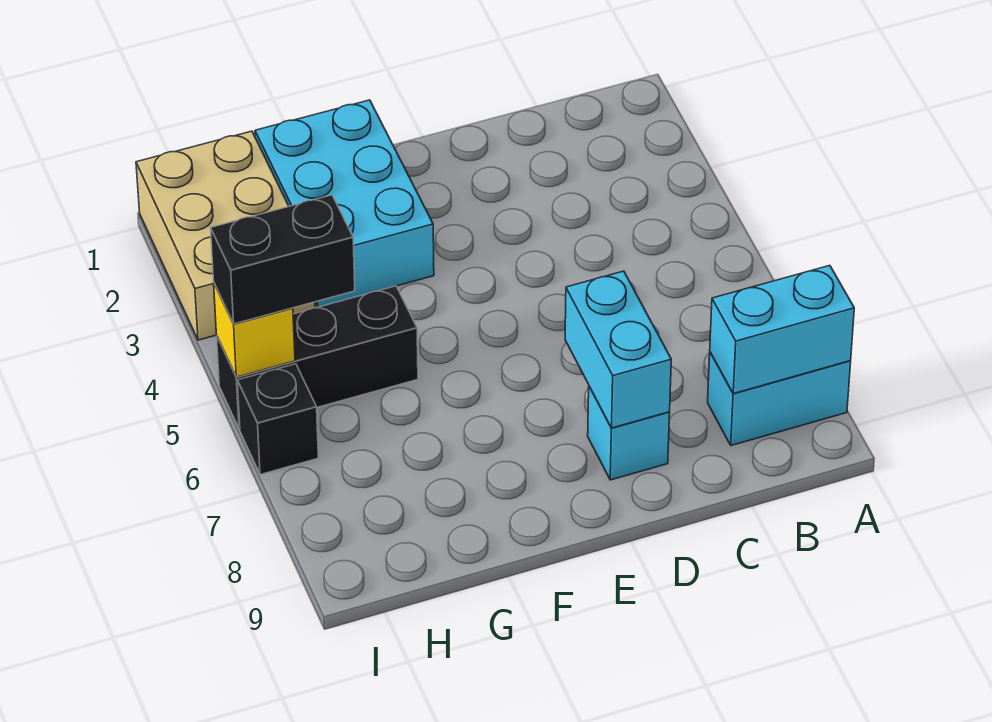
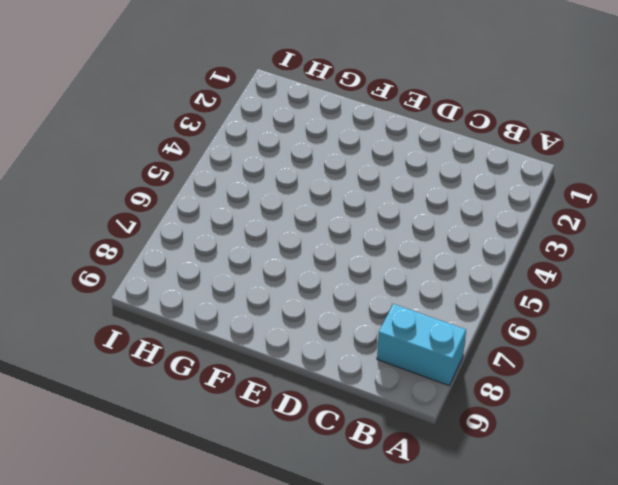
none -> cyan 1x1 brick [588,387,670,480]
none -> cyan 2x3 brick [255,100,434,307]

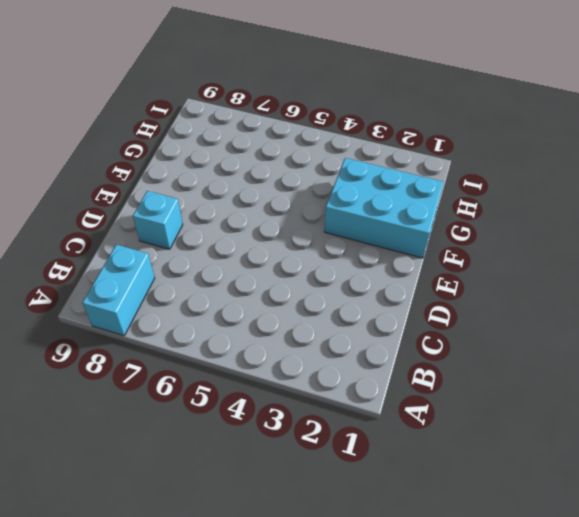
none -> black 1x3 brick [217,286,418,429]
none -> tan 2x3 brick [136,131,315,340]

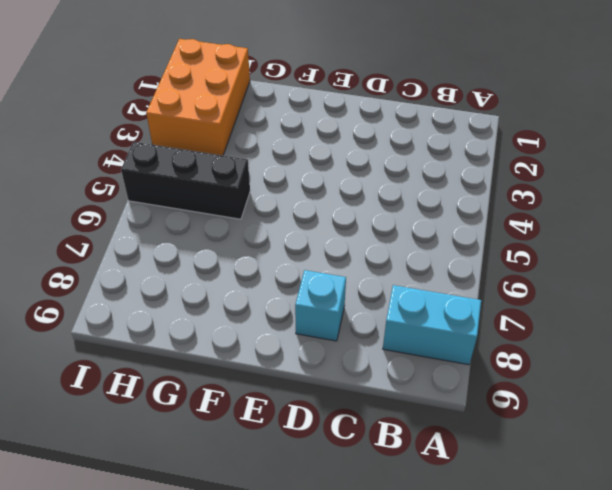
orange 2x3 brick [146,39,250,156] -> tan 2x3 brick [136,131,315,340]
none -> cyan 2x3 brick [255,100,434,307]
none -> black 1x1 brick [237,364,318,475]

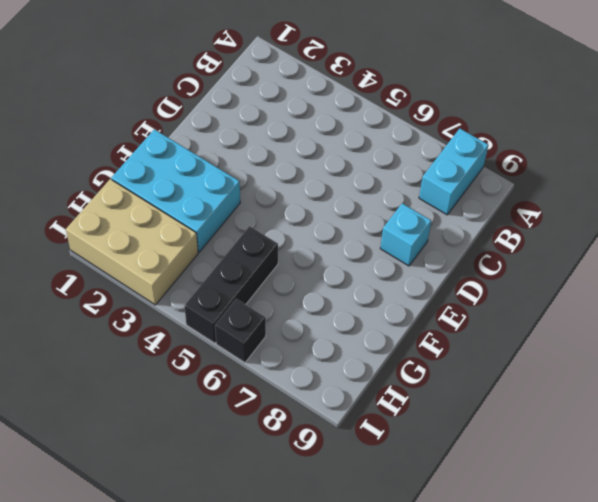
none -> cyan 1x2 brick [710,265,854,394]
none -> cyan 1x2 brick [565,271,671,428]

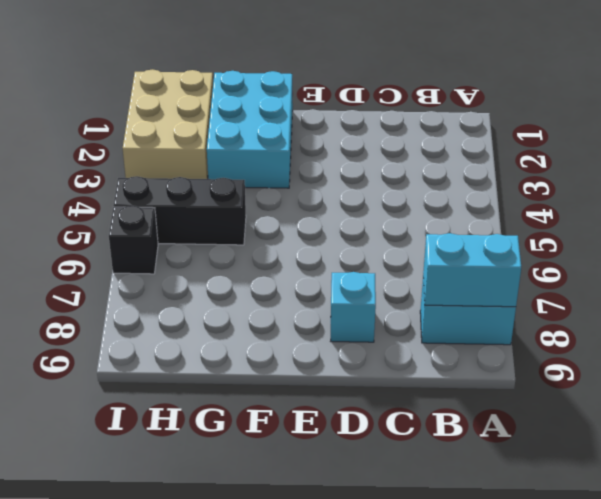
none -> cyan 1x2 brick [565,271,671,428]
none -> yellow 1x1 brick [214,284,295,377]

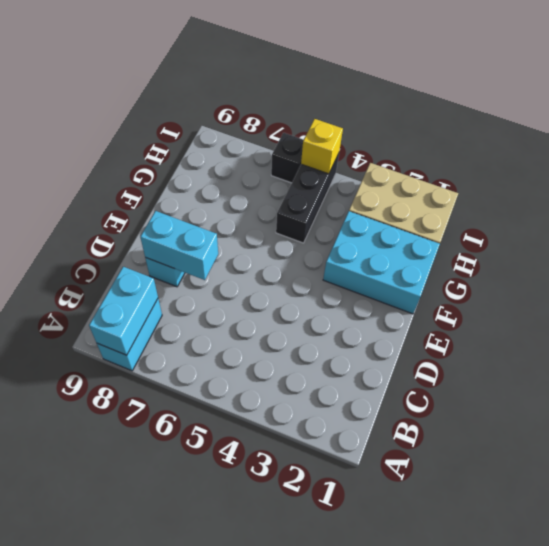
none -> black 1x2 brick [211,195,355,324]

